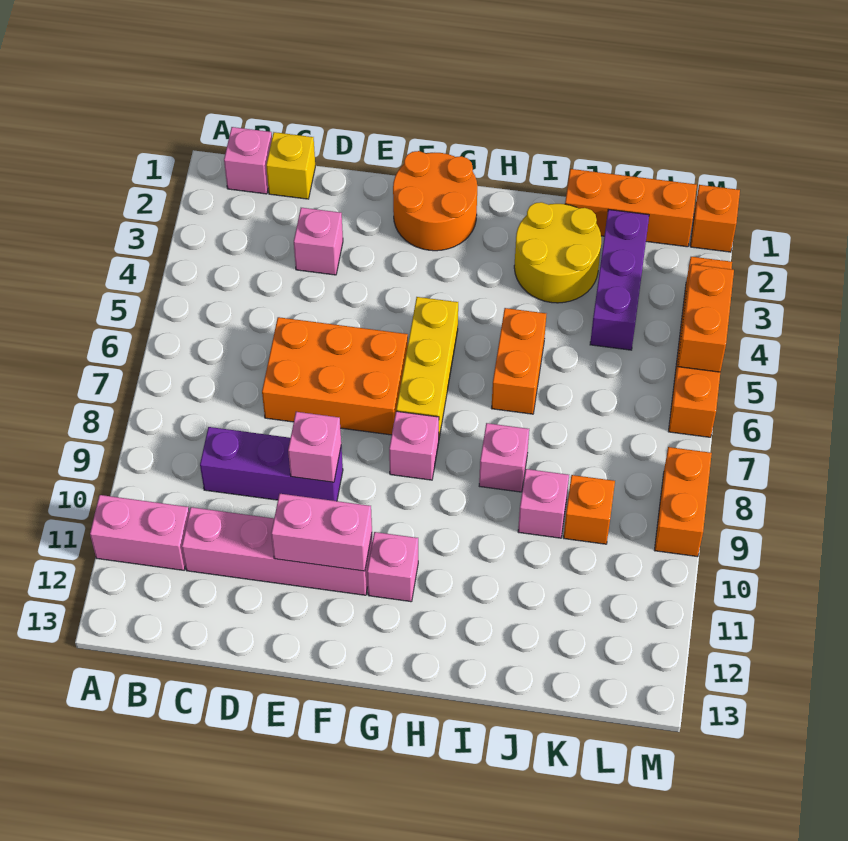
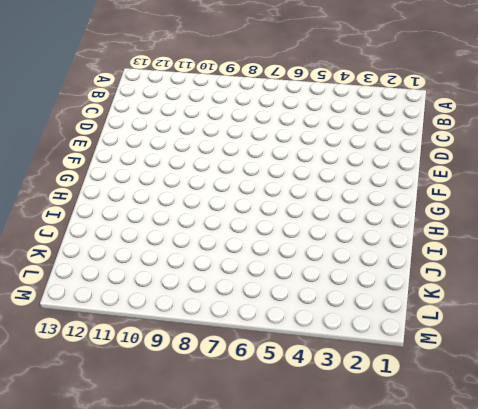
none -> pink 1x2 brick [90,495,189,570]
none -> pink 1x1 brick [224,127,272,194]
none -> yellow 1x1 brick [266,132,315,199]

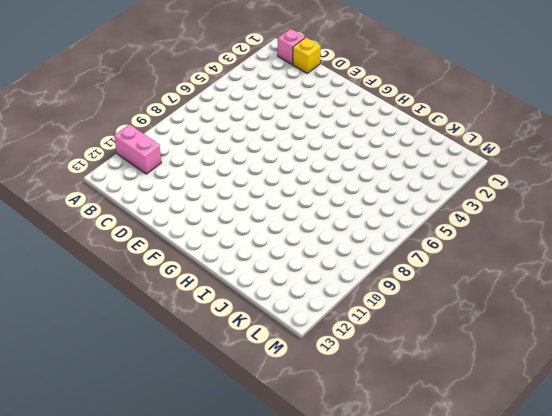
none -> purple 1x3 brick [200,427,343,501]
none -> pink 1x4 brick [182,507,372,595]
none -> pink 1x1 brick [294,208,343,275]

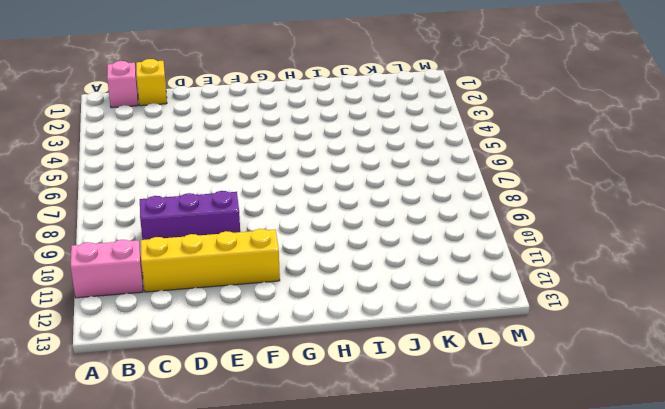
yellow 1x4 brick [141,229,280,292] -> pink 1x4 brick [182,507,372,595]
none -> pink 1x1 brick [294,208,343,275]
none -> orange 2x3 brick [262,317,408,435]
none -> orange 2x2 round brick [393,151,477,251]

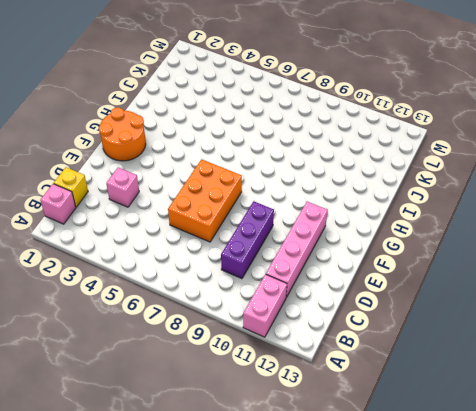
none -> yellow 1x3 brick [396,297,458,438]
none -> pink 1x1 brick [389,411,439,480]
none -> pink 1x1 brick [367,532,418,602]

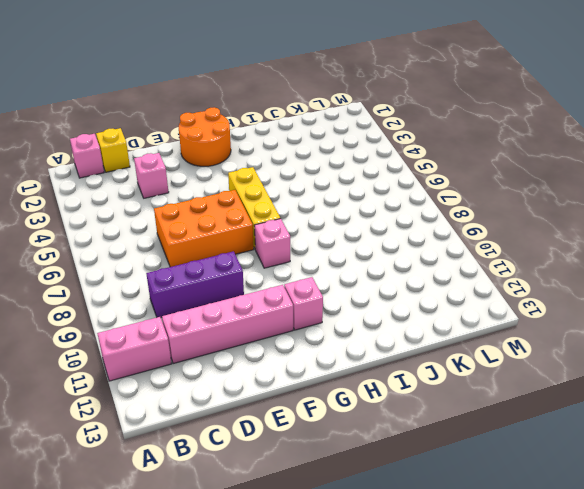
none -> yellow 2x2 round brick [514,202,601,303]
none -> orange 1x2 brick [491,308,546,414]
none -> pink 1x1 brick [479,423,529,492]

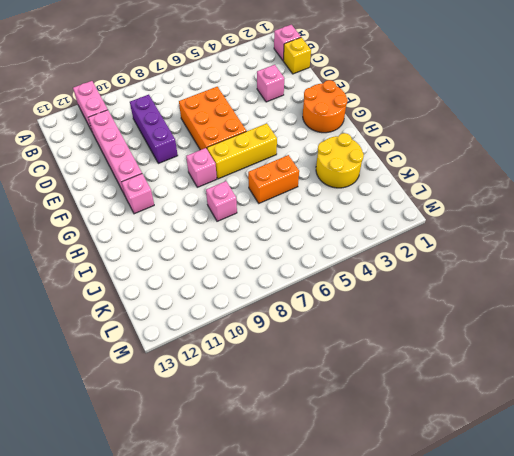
none -> orange 1x3 brick [565,169,697,247]
none -> pink 1x1 brick [518,469,569,538]
none -> purple 1x3 brick [590,210,649,350]

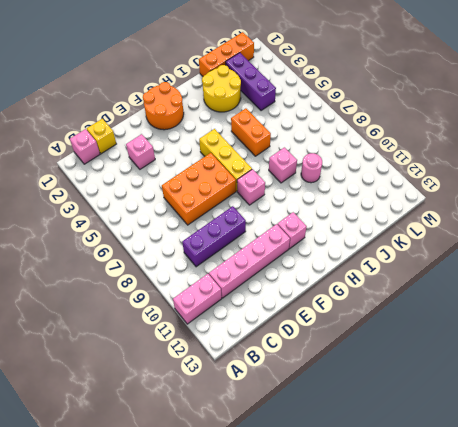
pink 1x1 round brick [301,153,322,183] -> pink 1x1 brick [518,469,569,538]
none -> orange 1x1 brick [563,475,615,544]
none -> orange 1x1 brick [690,185,740,252]
none -> orange 1x4 brick [668,257,732,437]

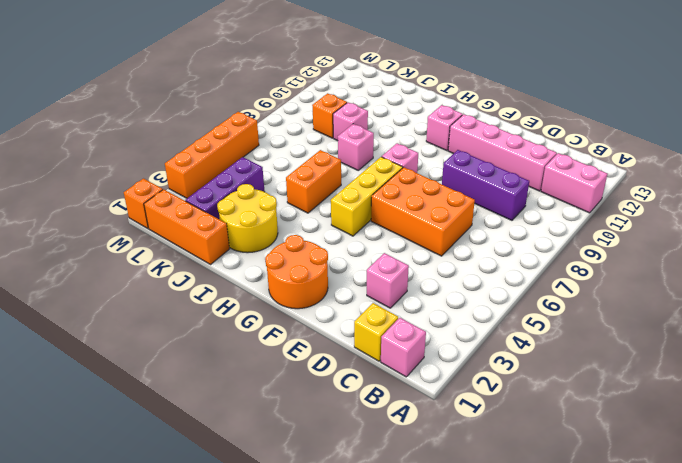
none -> orange 1x2 brick [654,447,712,557]
none -> pink 1x1 brick [288,412,341,482]
none -> pink 1x2 brick [271,494,372,571]

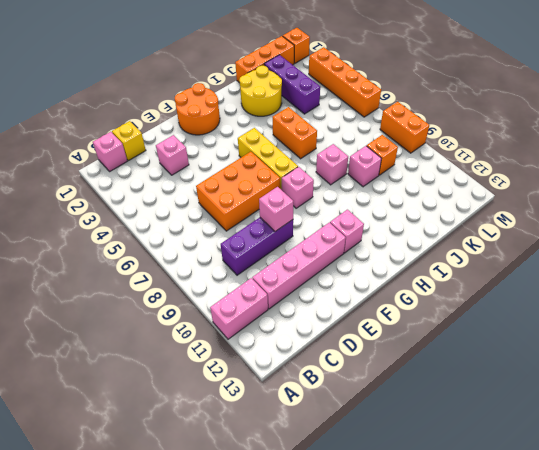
none -> pink 1x2 brick [271,494,372,571]
none -> orange 1x2 brick [678,264,734,372]

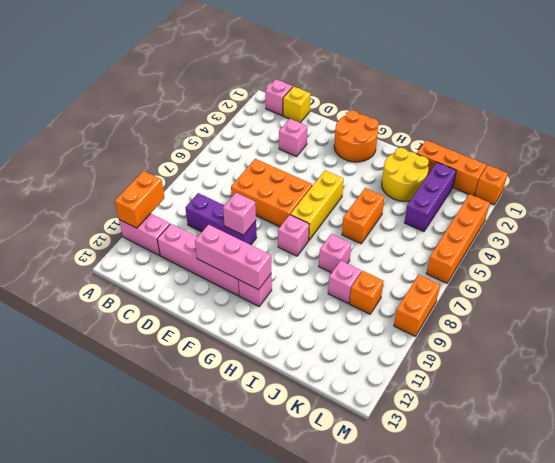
orange 1x2 brick [115,171,165,228] -> orange 1x2 brick moved to [678,264,734,372]
pink 1x3 brick [195,225,271,290] -> pink 1x2 brick [271,494,372,571]

